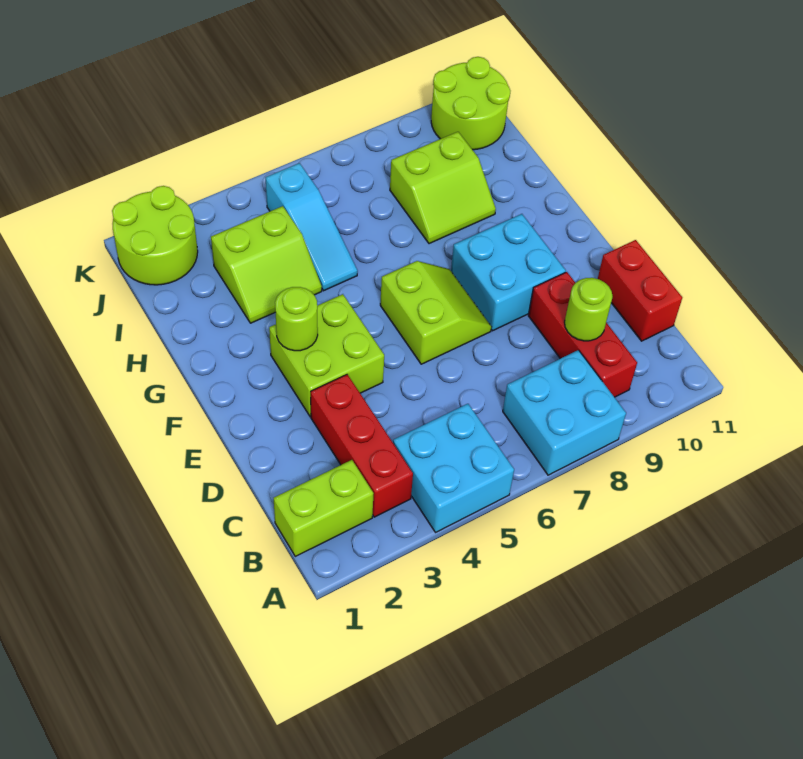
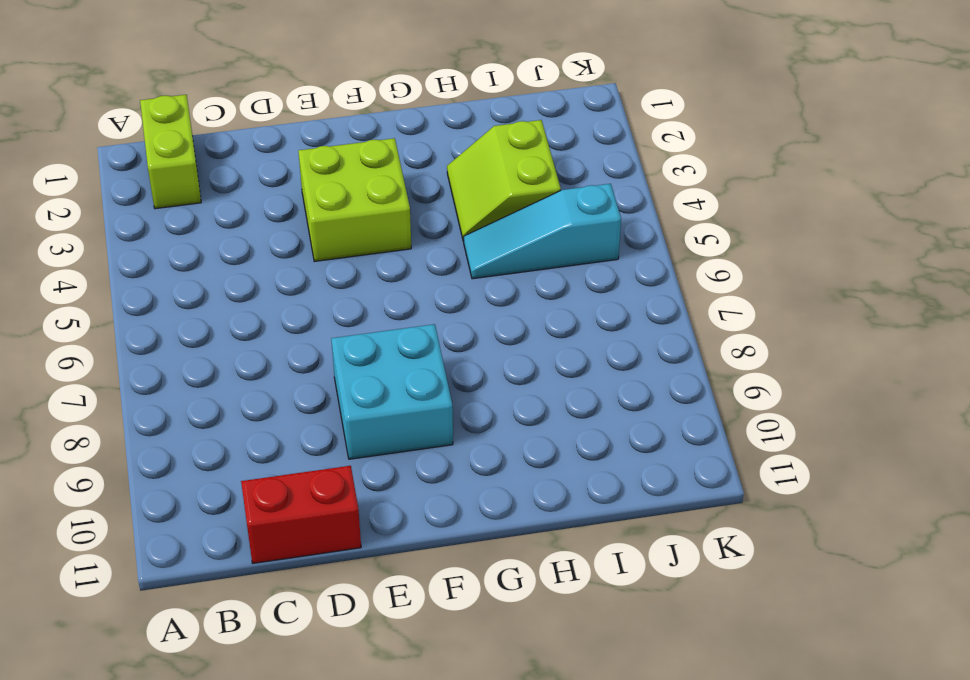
none -> cyan 2x2 brick [393,404,514,532]
none -> cyan 2x2 brick [503,350,626,475]
none -> red 1x3 brick [311,375,413,517]

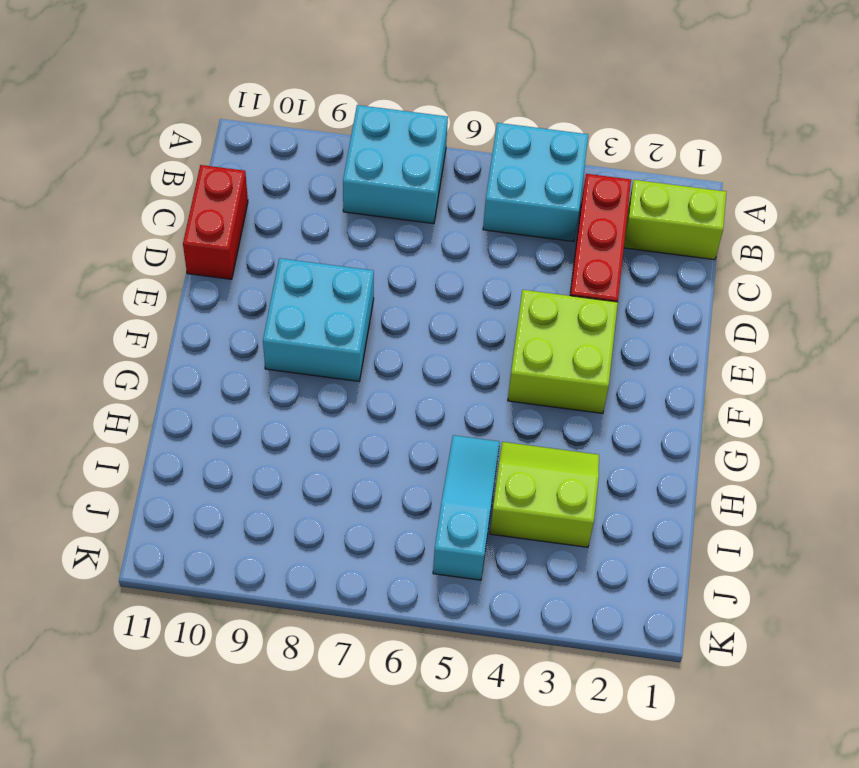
none -> red 1x3 brick [528,272,637,397]
none -> lime 2x2 slope [380,261,491,364]
none -> lime 2x2 slope [390,132,496,244]

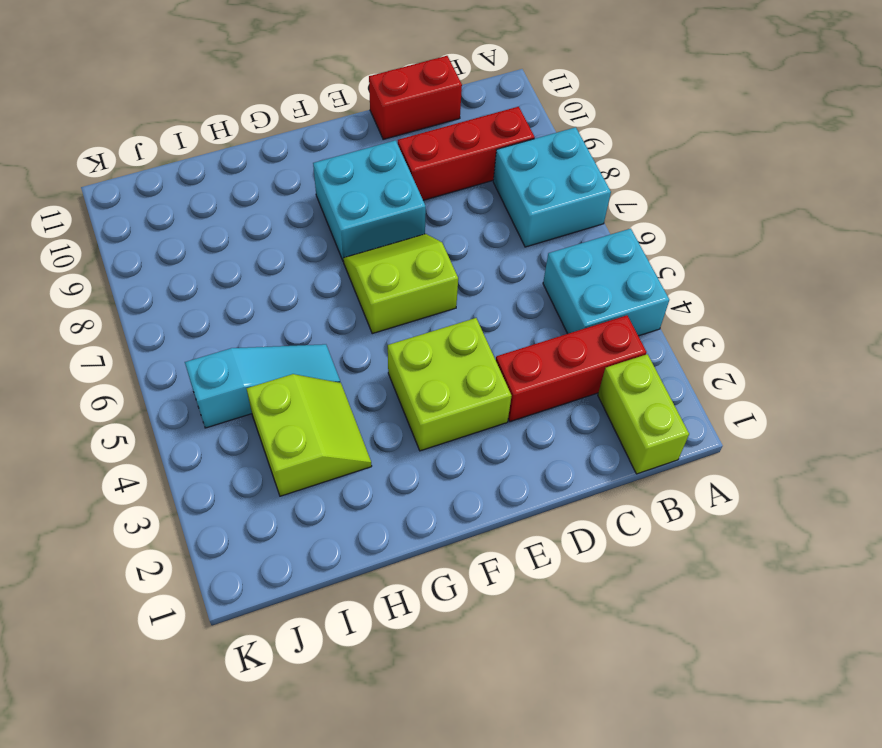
none -> lime 2x2 slope [390,132,496,244]
none -> lime 2x2 round brick [112,186,198,285]
none -> lime 2x2 round brick [431,57,510,150]

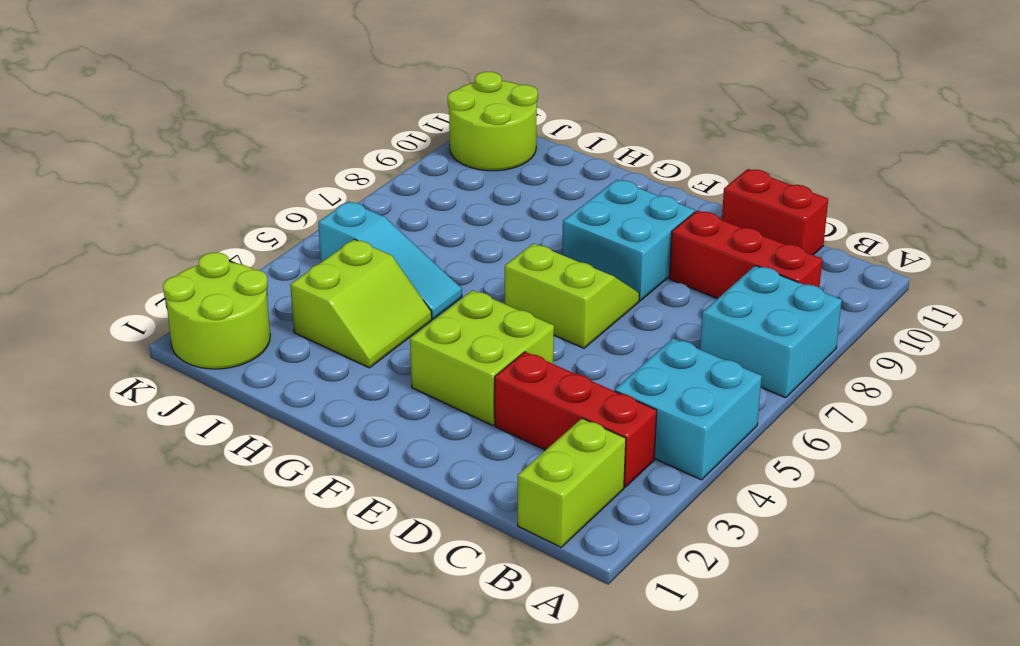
none -> lime 2x2 slope [390,132,496,244]
none -> lime 1x1 round brick [565,278,613,341]
none -> lime 1x1 round brick [275,287,318,351]

